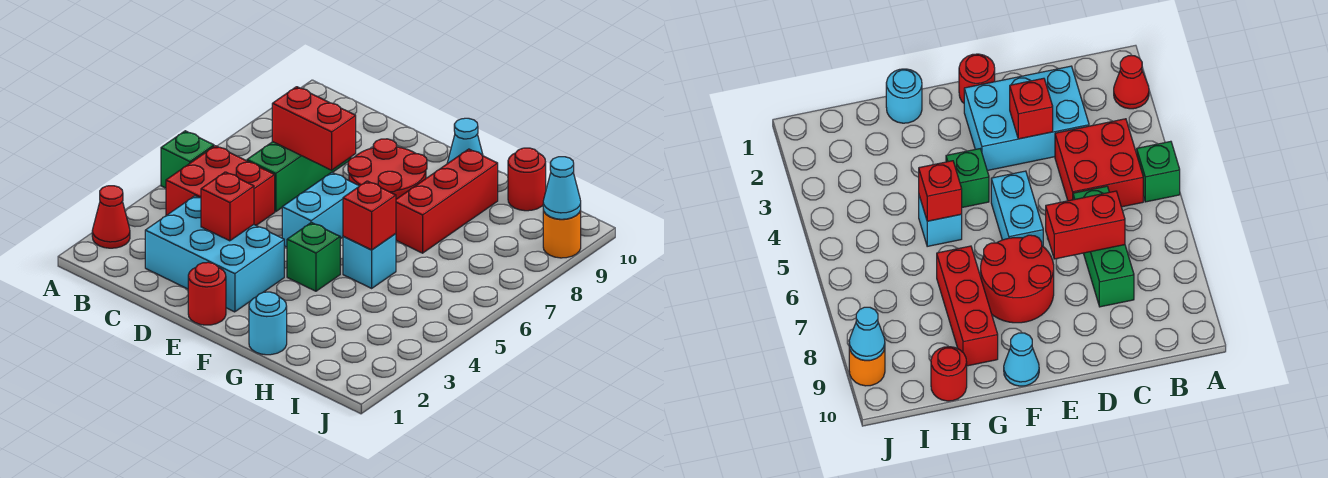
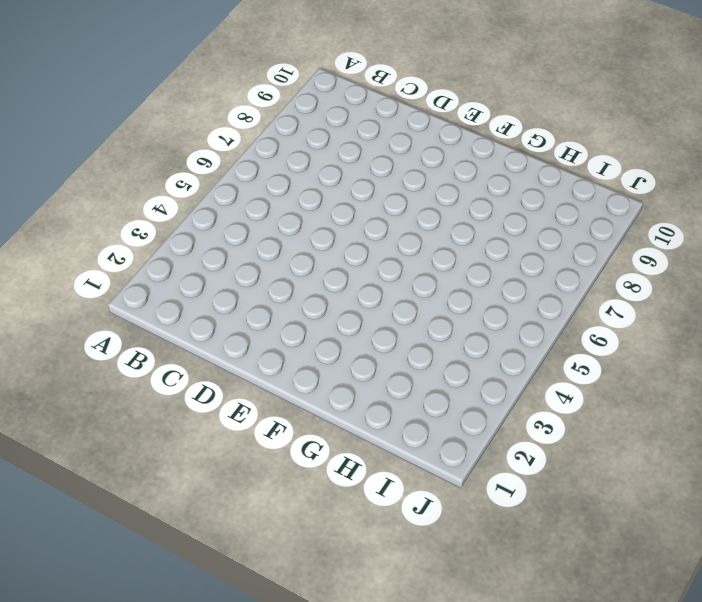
none -> red 1x1 cone [92,186,130,248]
none -> green 1x1 brick [161,131,214,188]
none -> red 2x2 brick [166,146,275,225]

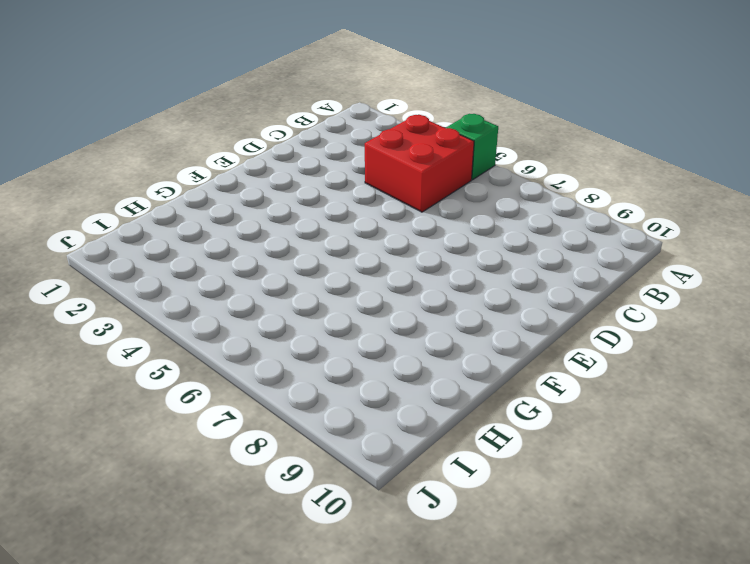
none -> red 1x1 cone [92,186,130,248]
none -> cyan 2x3 brick [145,196,284,312]
none -> green 1x3 brick [247,142,351,212]

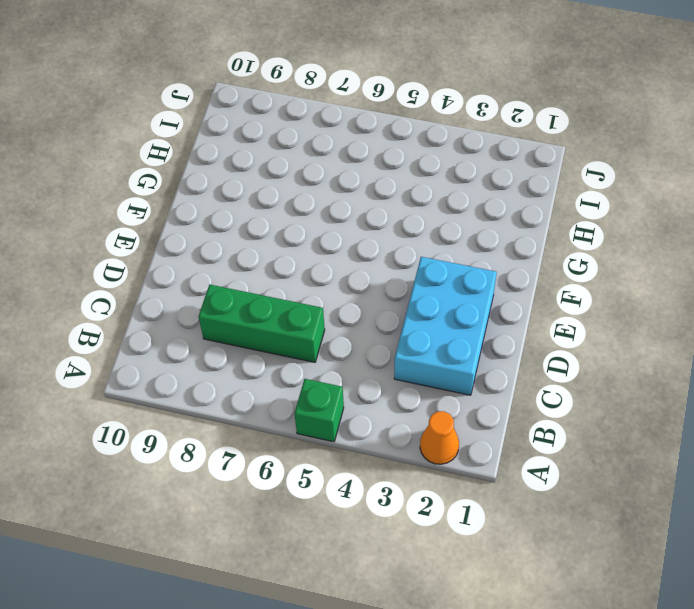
orange 1x1 cone [420,411,459,464] -> red 1x1 cone [92,186,130,248]
none -> red 2x2 brick [166,146,275,225]
none -> red 1x1 round brick [188,262,226,325]
none -> cyan 1x2 brick [282,172,359,247]

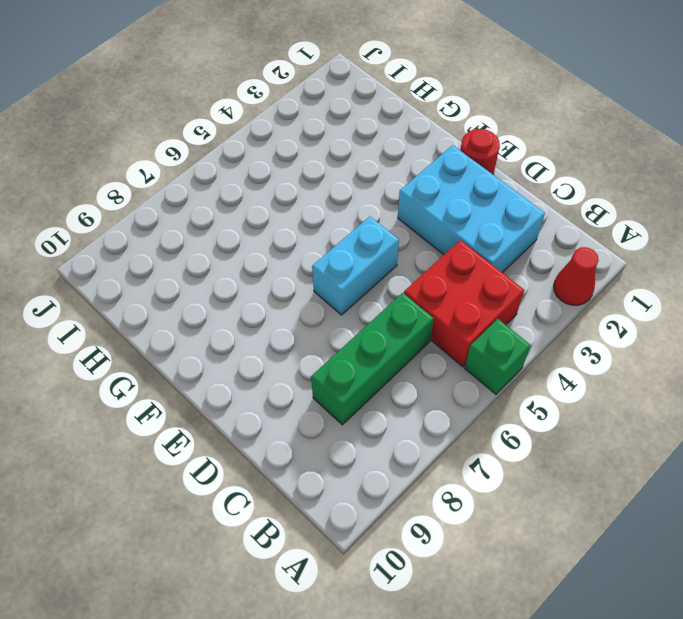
none -> red 2x2 round brick [348,139,427,199]
none -> green 1x1 brick [287,223,340,291]
none -> cyan 1x1 cone [447,118,483,164]

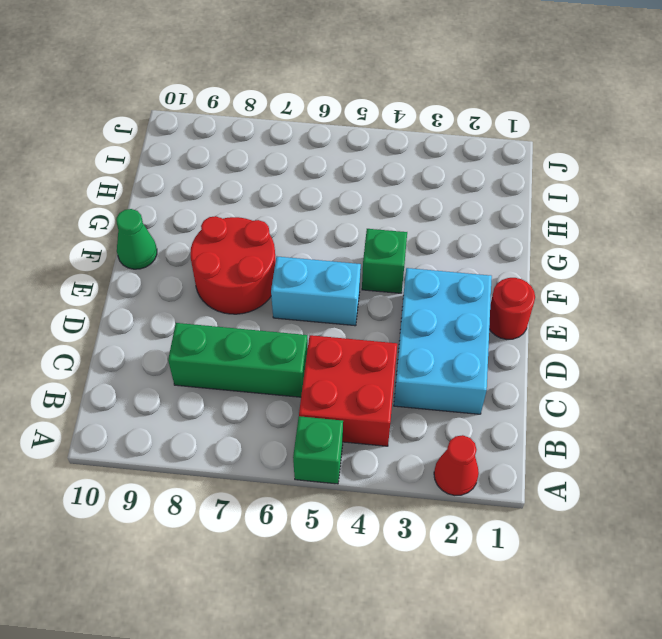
green 1x1 cone [116,209,157,269] -> cyan 1x1 cone [447,118,483,164]
none -> cyan 1x1 round brick [249,292,287,355]
none -> cyan 1x1 brick [343,234,396,288]
none -> red 1x3 brick [396,149,498,253]

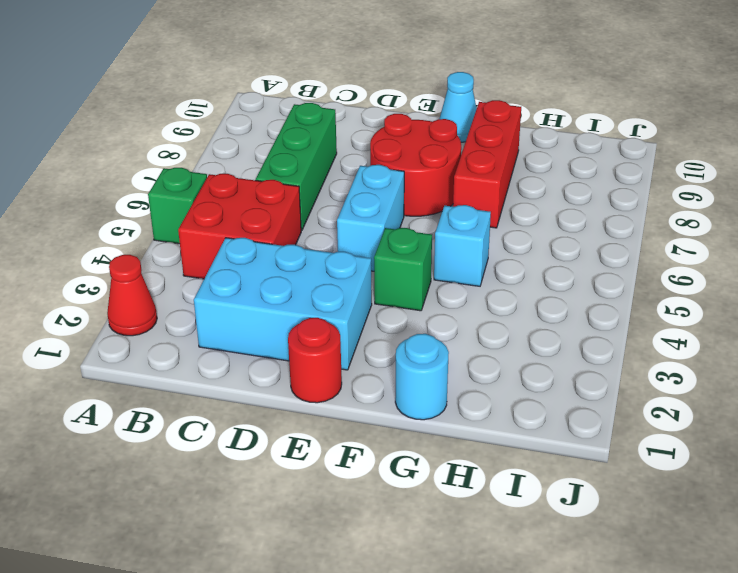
none -> red 1x1 round brick [508,148,546,211]
none -> orange 1x1 round brick [543,210,581,258]
none -> red 1x2 brick [272,87,356,170]

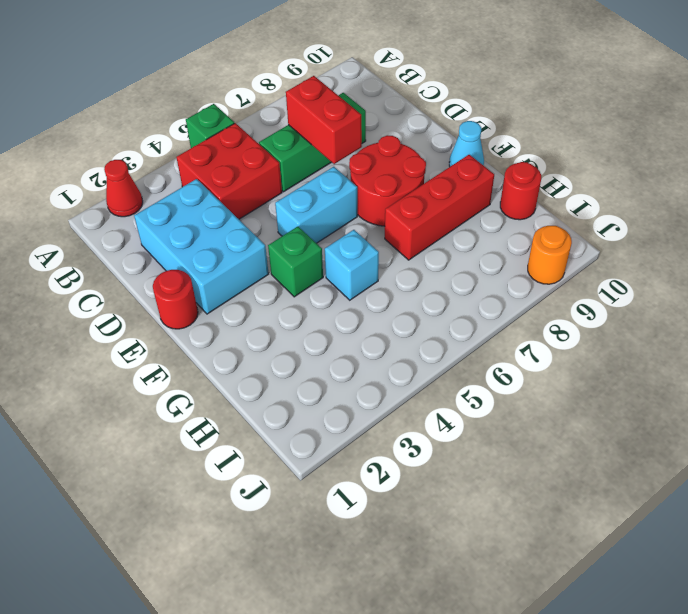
none -> cyan 1x1 round brick [249,292,287,355]
none -> red 1x1 brick [201,172,254,241]
none -> red 1x1 brick [343,181,396,250]

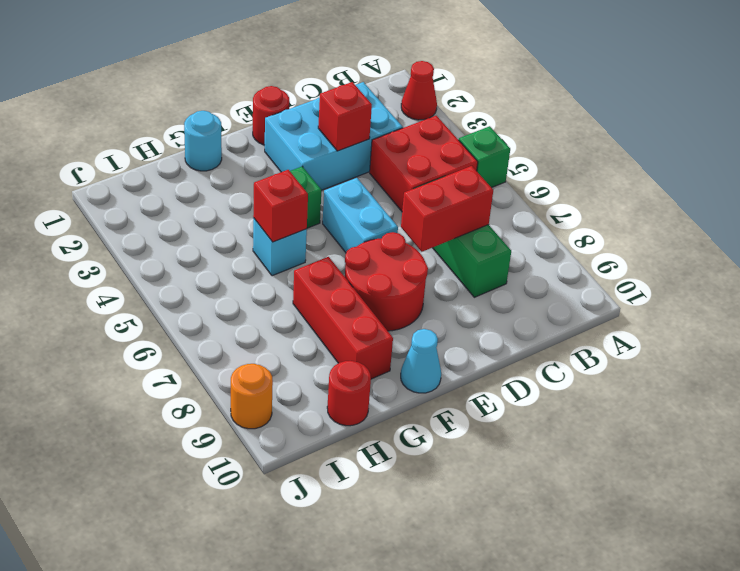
none -> cyan 1x1 cone [543,157,581,219]

